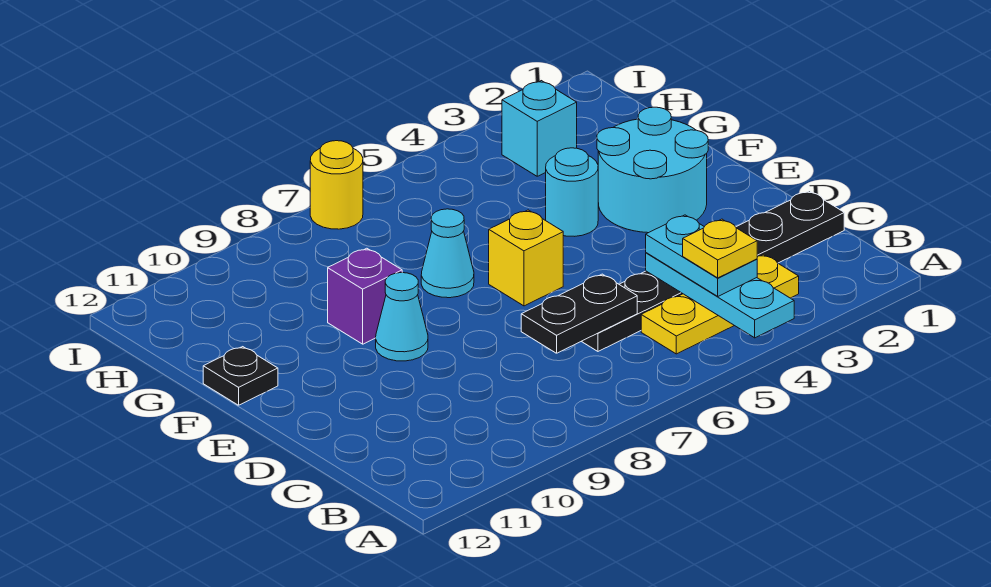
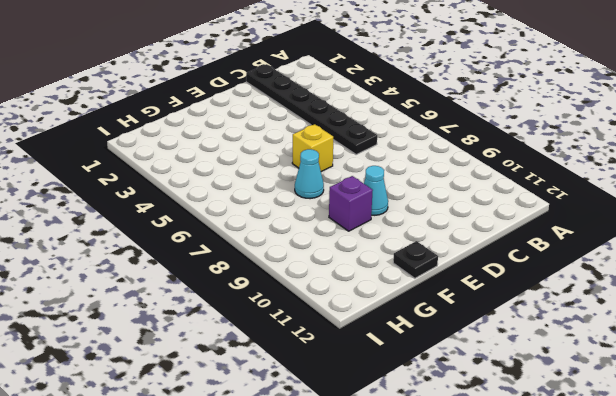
none -> yellow 1x3 plate [641,254,799,354]
none -> cyan 2x2 round brick [597,107,708,233]
none -> cyan 1x1 round brick [546,148,598,236]

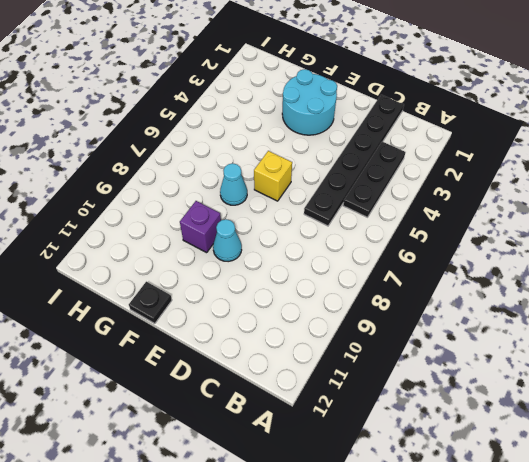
black 1x3 plate [343,142,405,217] -> yellow 1x3 plate [641,254,799,354]
none -> cyan 1x1 round brick [546,148,598,236]
none -> cyan 1x1 brick [502,81,577,176]
none -> yellow 1x1 round brick [310,141,363,229]

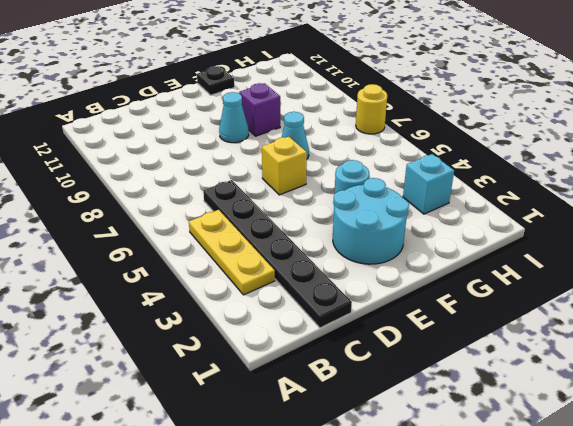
none -> cyan 1x3 plate [646,253,794,338]
none -> black 1x2 plate [521,274,637,353]
none -> cyan 1x2 plate [646,215,757,296]

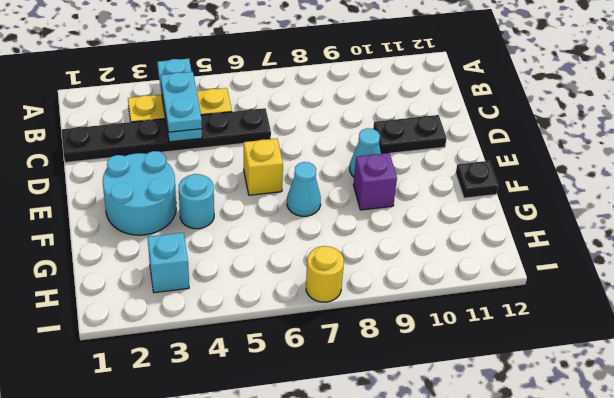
black 1x2 plate [373,115,447,154] -> black 1x2 plate moved to [521,274,637,353]
none -> yellow 1x1 plate [683,219,757,278]

